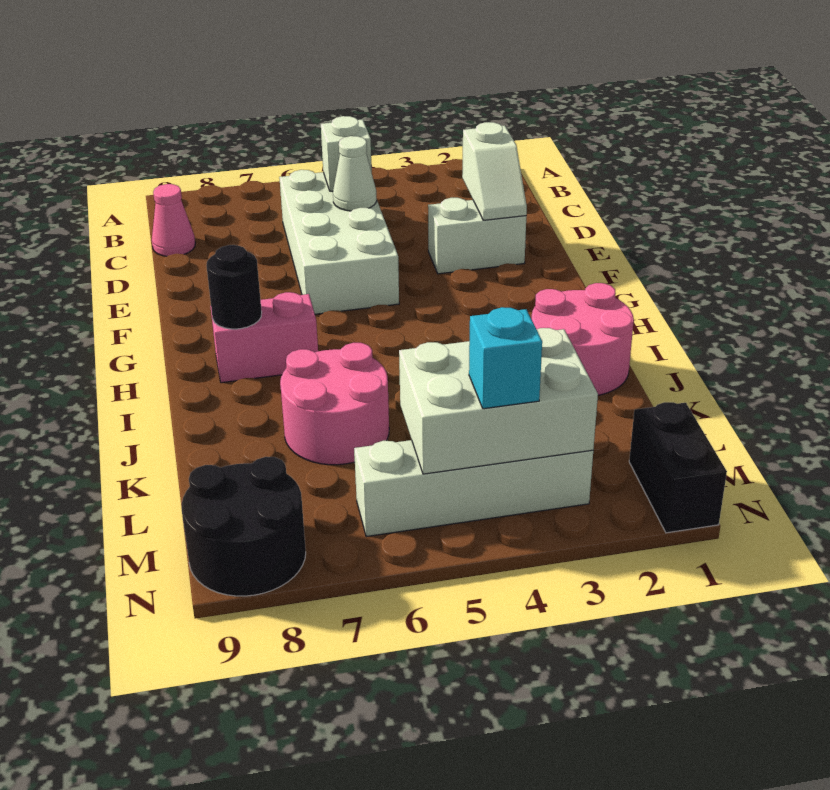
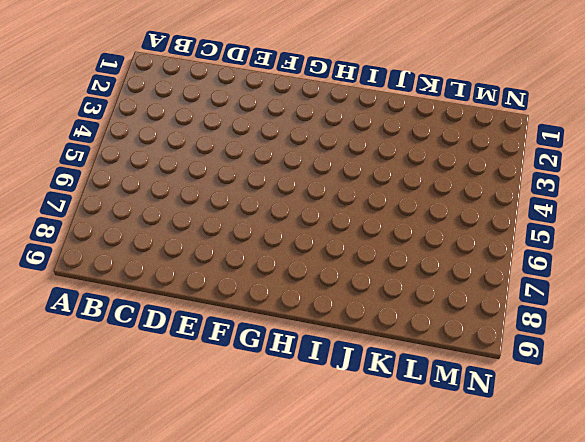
none -> white 2x4 brick [279,170,399,314]
none -> pink 1x1 cone [152,184,195,256]
none -> white 1x2 brick [428,198,526,274]

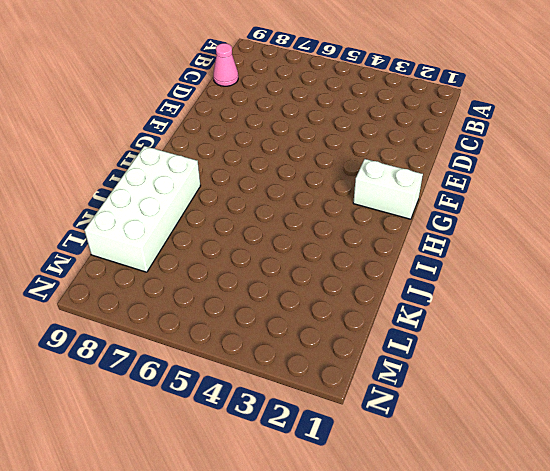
white 1x2 brick [353,159,423,219] -> white 1x2 brick moved to [428,198,526,274]
white 2x4 brick [84,146,201,272] -> white 2x4 brick moved to [279,170,399,314]
none -> pink 1x2 brick [210,292,318,383]
none -> pink 2x2 round brick [532,283,634,395]
none -> pink 2x2 round brick [280,343,389,465]

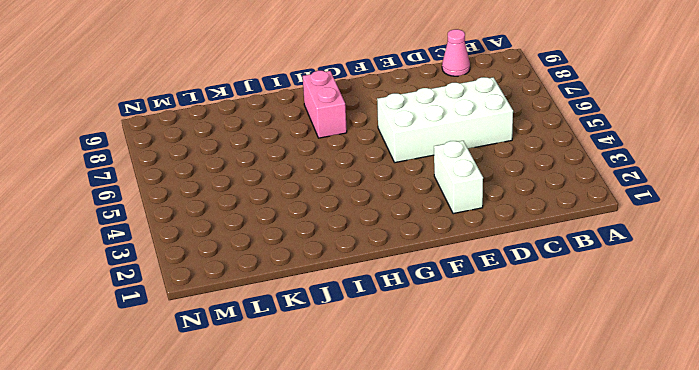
none -> pink 2x2 round brick [532,283,634,395]
none -> pink 2x2 round brick [280,343,389,465]
none -> black 1x2 brick [629,402,727,533]

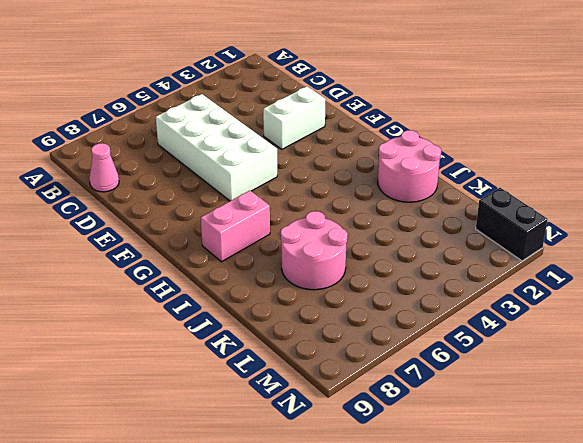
none -> white 1x4 brick [354,440,593,537]
none -> black 2x2 round brick [182,457,306,596]
none -> white 1x1 brick [321,116,372,191]

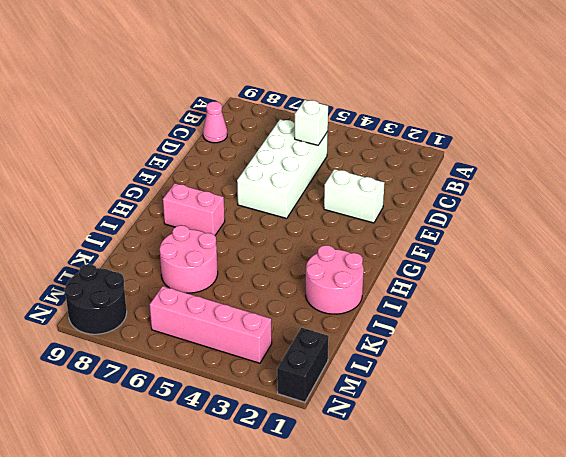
pink 1x4 brick [150,286,272,363] -> white 1x4 brick [354,440,593,537]
none -> white 1x2 slope [462,122,527,220]
none -> white 1x1 cone [333,136,377,211]
none -> black 1x1 round brick [206,245,262,329]

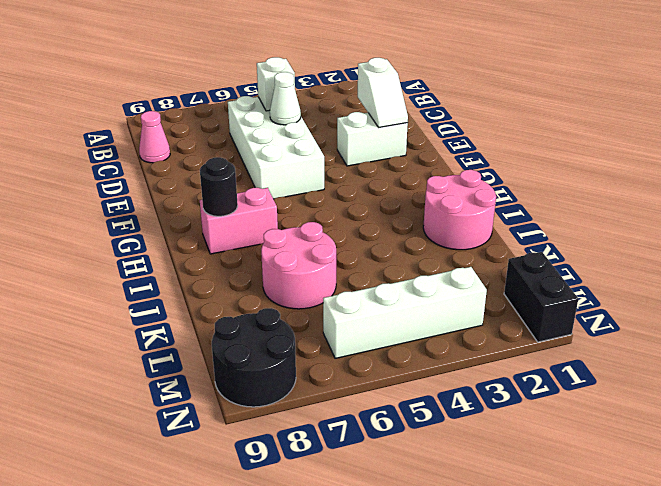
none -> white 2x3 brick [399,328,598,474]
none -> cyan 1x1 brick [469,307,542,409]

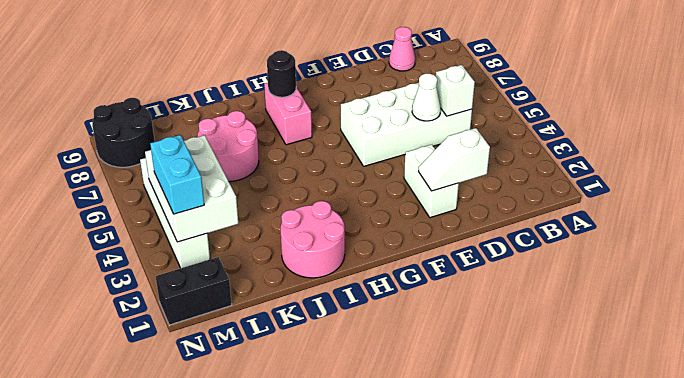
cyan 1x2 brick [150,135,204,214] -> cyan 1x1 brick [469,307,542,409]

